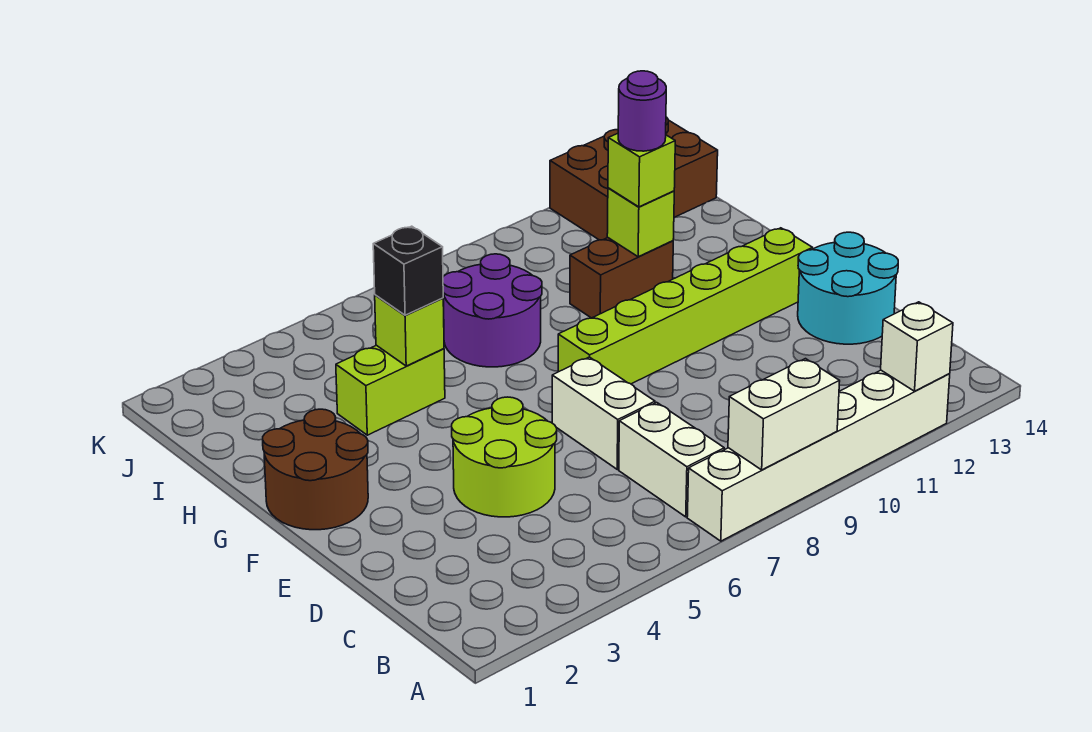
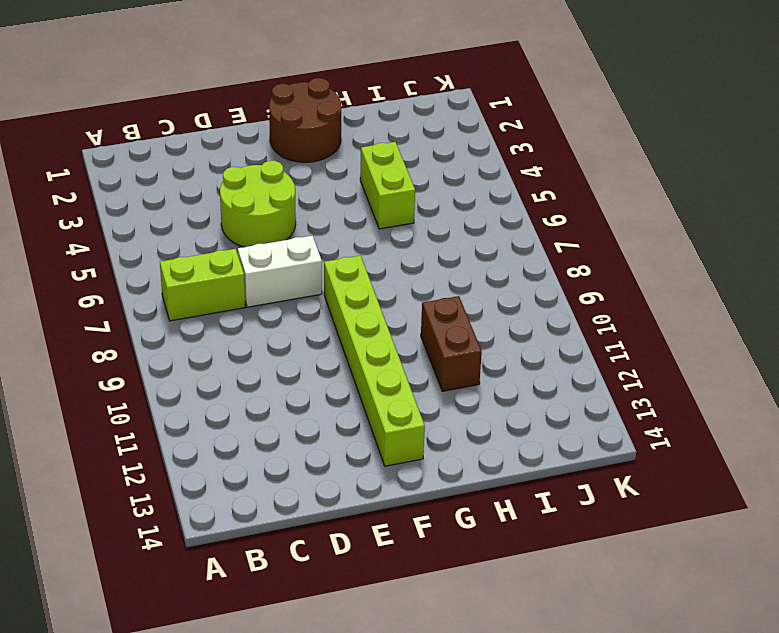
lime 1x2 brick [160,249,245,321] -> white 1x2 brick [619,402,724,517]
none -> white 1x6 brick [687,370,950,541]
none -> cyan 2x2 round brick [798,232,898,344]
none -> purple 2x2 round brick [443,254,542,367]

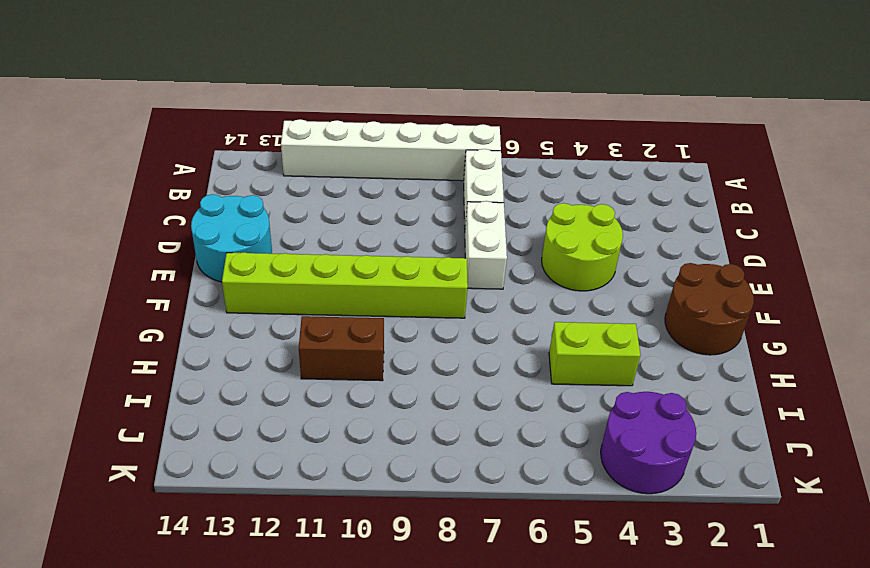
purple 2x2 round brick [601,392,696,494] -> purple 2x2 round brick moved to [443,254,542,367]
none -> brown 2x3 brick [550,117,718,240]
none -> white 1x2 brick [728,359,840,470]
none -> white 1x1 brick [881,302,953,391]

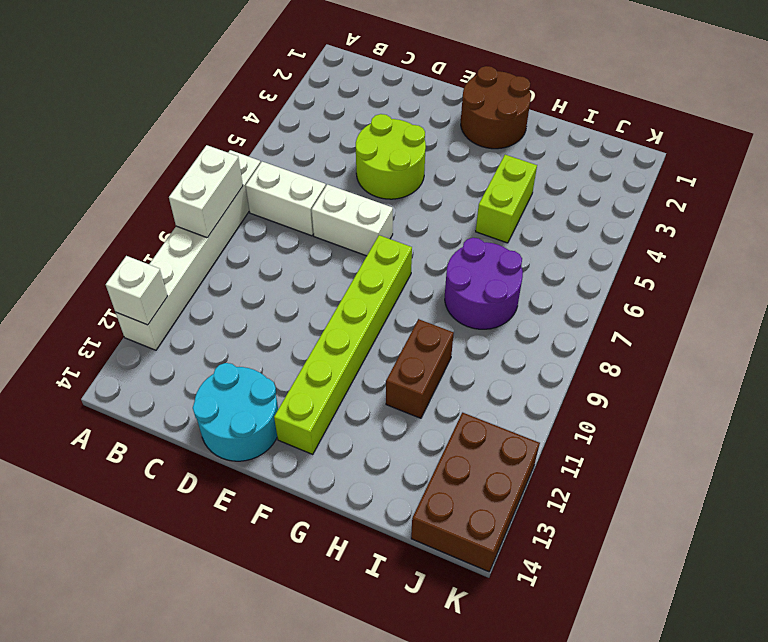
none -> lime 1x1 brick [375,295,444,366]
none -> lime 1x1 brick [607,188,674,257]
none -> black 1x1 brick [373,226,443,315]

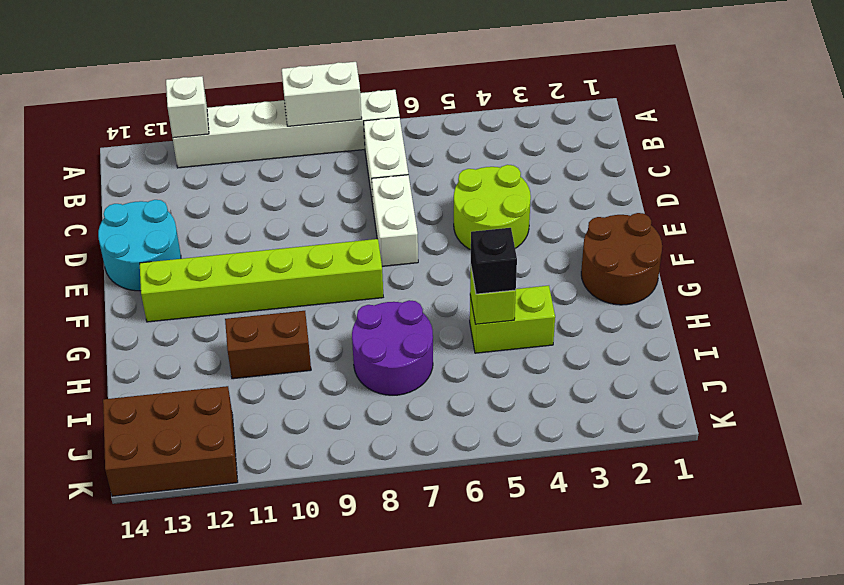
none -> lime 1x1 brick [607,188,674,257]
none -> lime 1x1 brick [608,133,675,207]
none -> purple 1x1 round brick [618,71,666,151]

